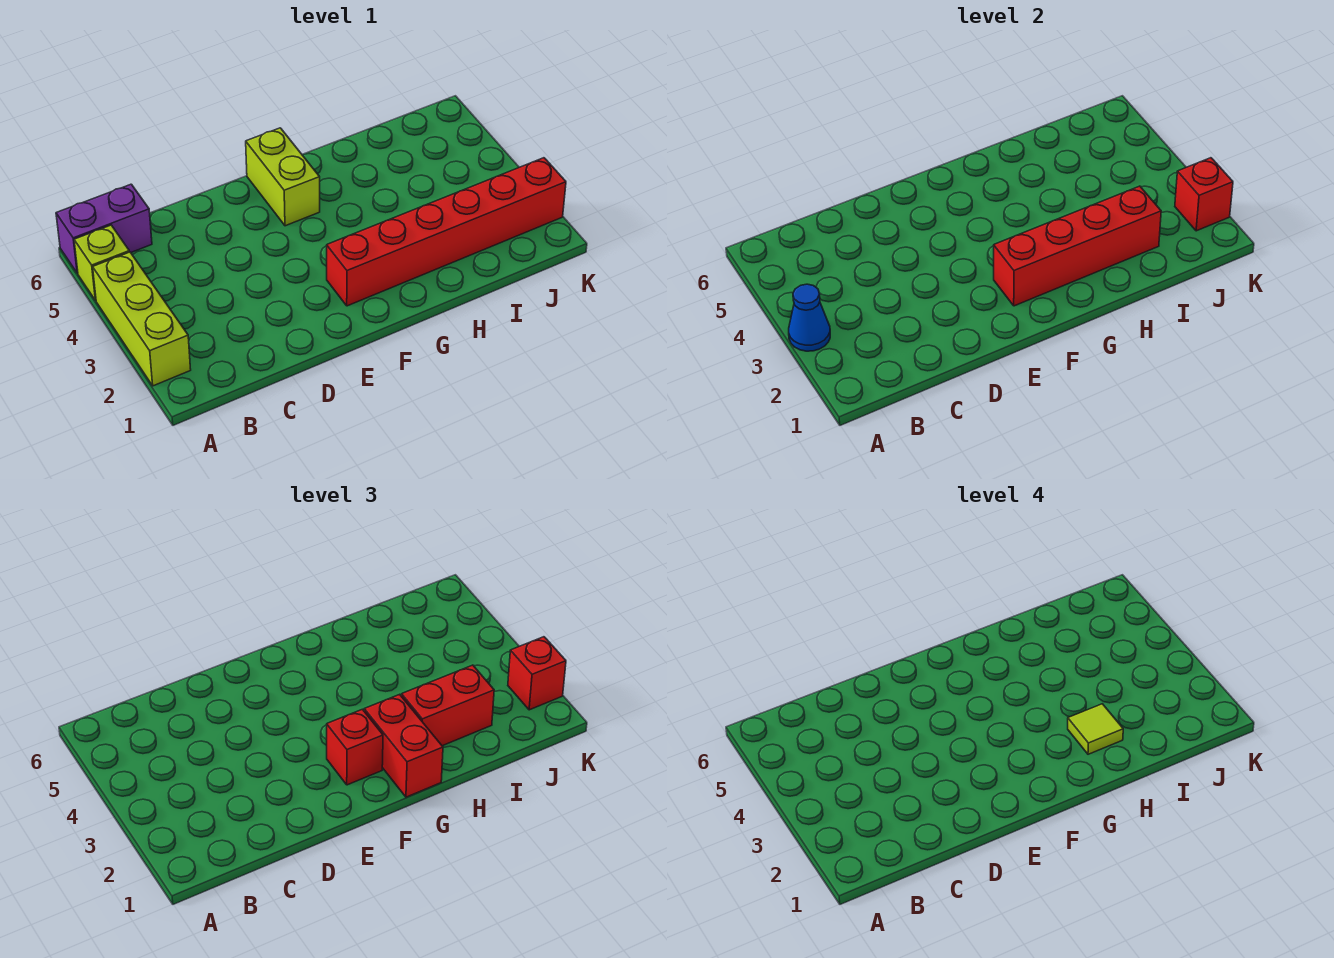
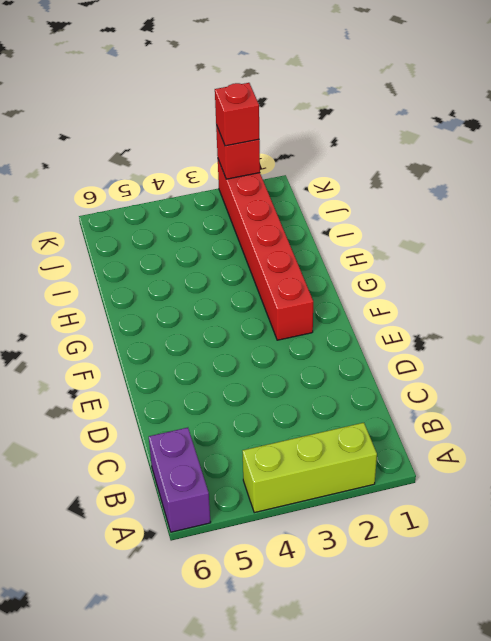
none -> lime 1x1 brick [74,225,129,301]
none -> lime 1x2 brick [246,128,320,226]
none -> blue 1x1 cone [789,284,830,351]

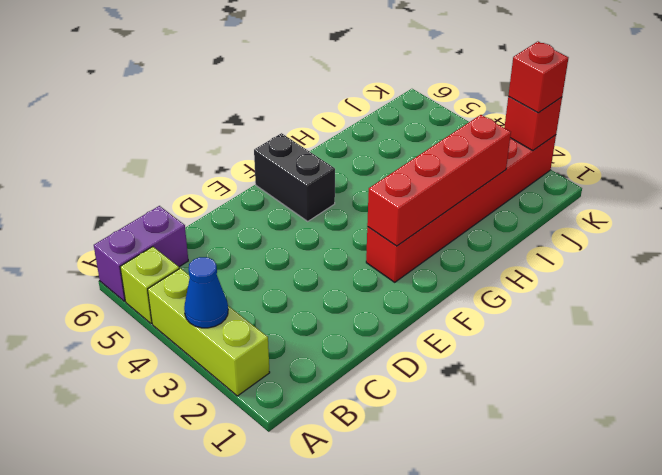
black 1x2 brick [254,133,335,221] -> lime 1x2 brick [246,128,320,226]
none -> red 1x1 brick [327,709,383,785]
none -> red 1x2 brick [364,694,443,797]
none -> red 1x2 brick [401,665,494,746]

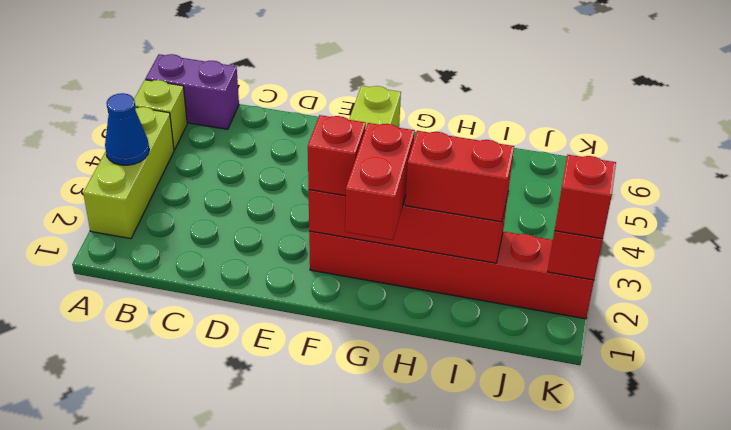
none -> lime 1x1 tile [1068,704,1123,754]

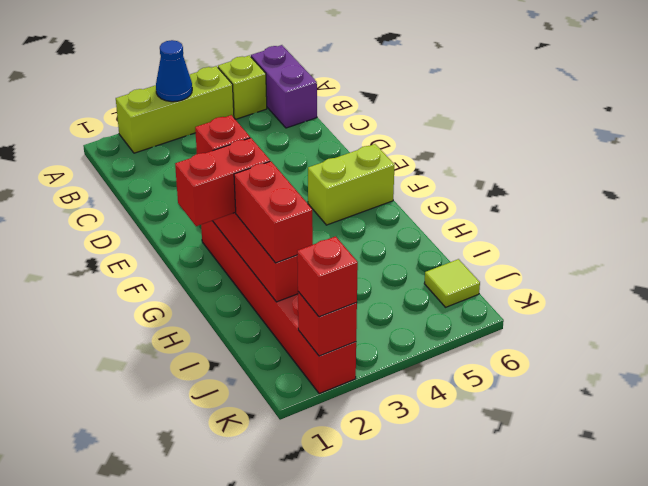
lime 1x1 tile [424,259,480,307] -> lime 1x1 tile moved to [1068,704,1123,754]

